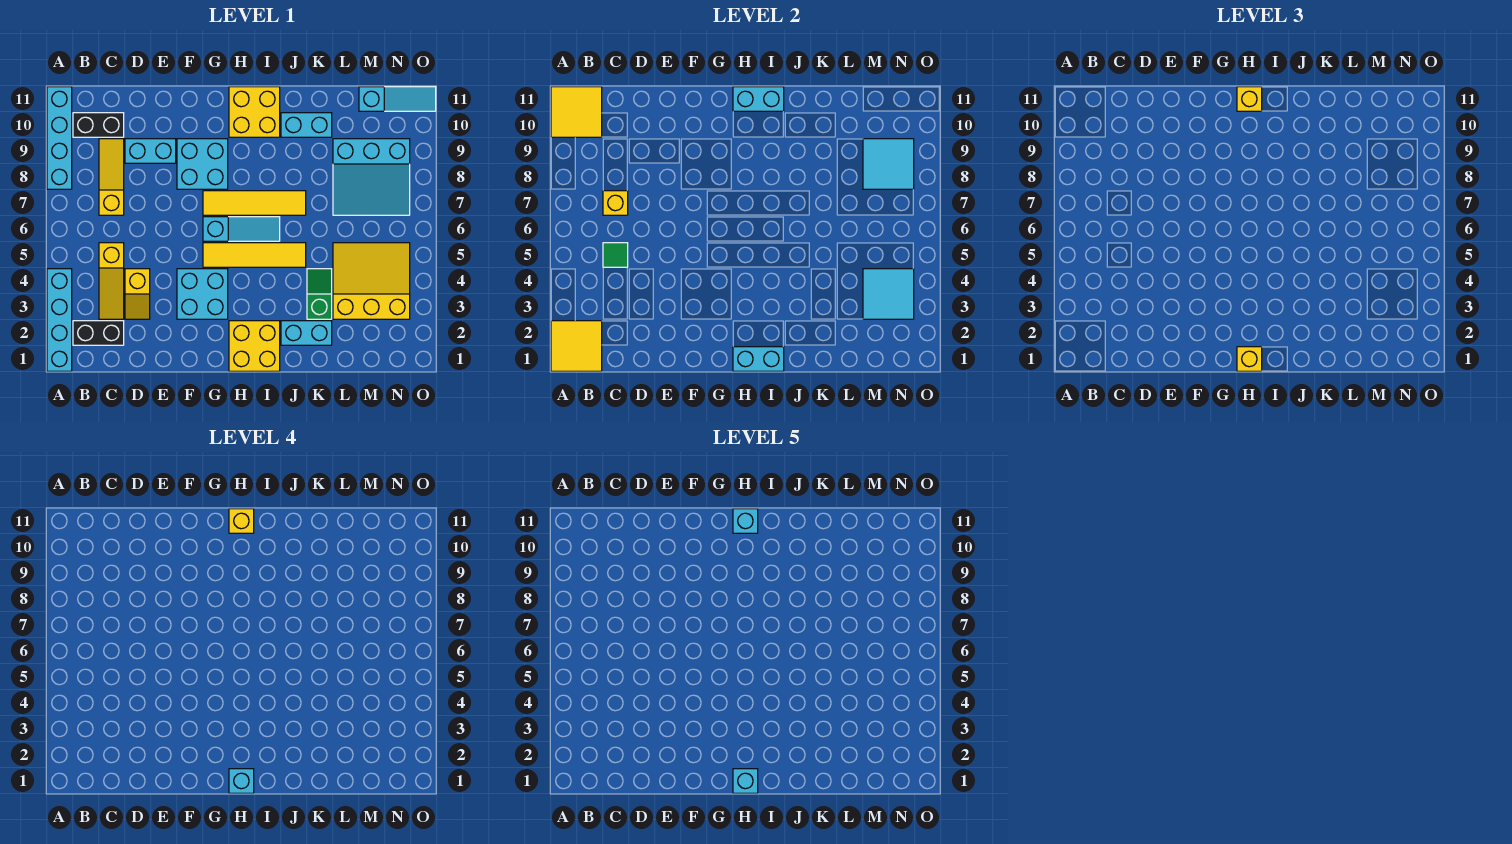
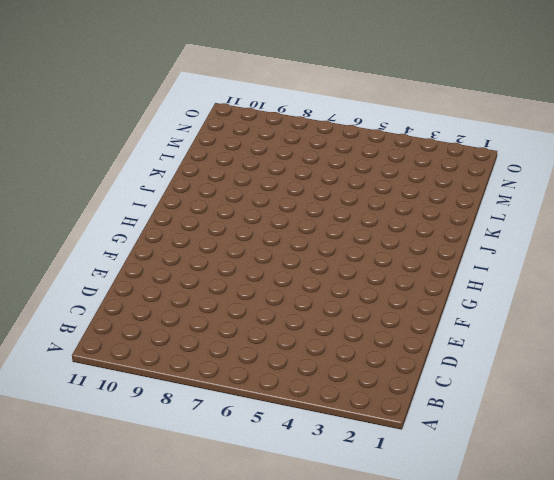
none -> cyan 1x4 brick [47,269,72,371]
none -> cyan 1x4 brick [47,87,72,189]
none -> black 1x2 brick [73,321,124,345]
none -> black 1x2 brick [73,113,124,137]

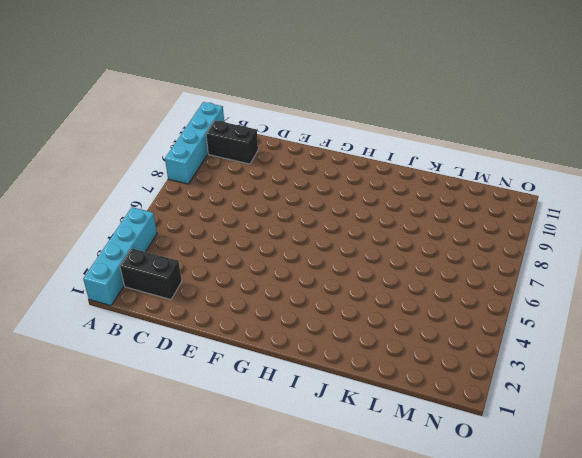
none -> yellow 1x3 slope [99,243,124,319]
none -> yellow 1x3 slope [99,139,124,215]
none -> yellow 1x2 slope [125,269,150,319]
none -> cyan 1x2 brick [125,139,176,163]

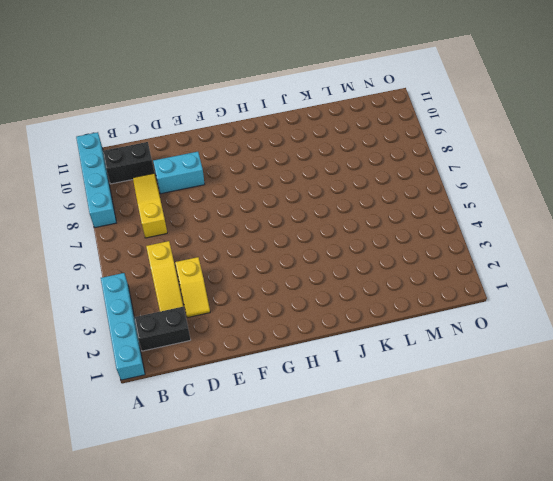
none -> cyan 2x2 brick [177,269,228,319]
none -> cyan 2x2 brick [177,139,228,189]
none -> yellow 1x4 tile [203,243,306,267]
none -> cyan 1x3 slope [203,217,280,241]

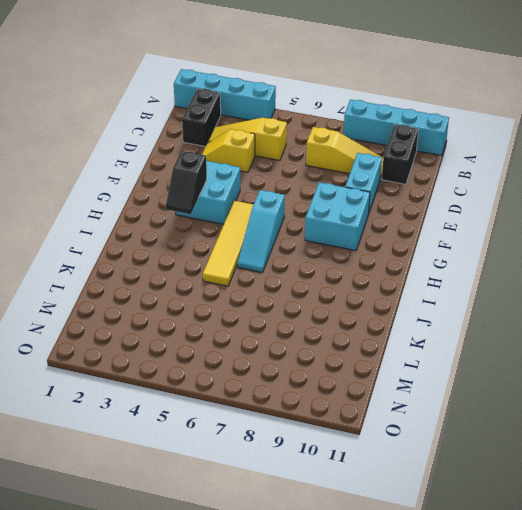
black 1x2 slope [166,151,207,214] -> none
none -> yellow 1x4 tile [203,191,306,215]
none -> yellow 2x2 brick [229,321,280,371]
none -> yellow 2x2 brick [229,87,280,137]
none -> cyan 1x2 brick [281,321,332,345]

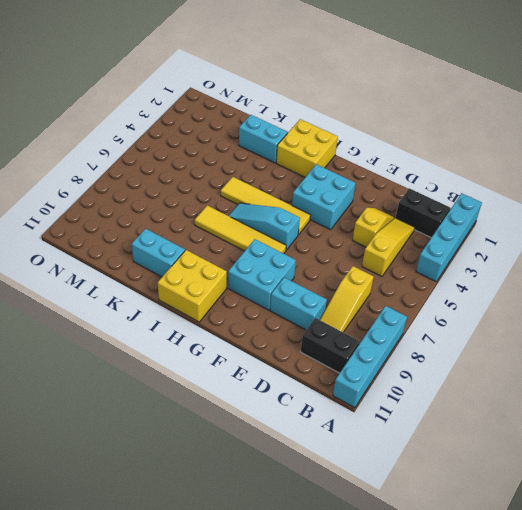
none -> green 1x2 slope [307,269,332,319]
none -> yellow 3x3 slope [333,243,410,319]
none -> cyan 3x3 slope [333,139,410,215]
none -> cyan 1x3 slope [359,87,436,111]

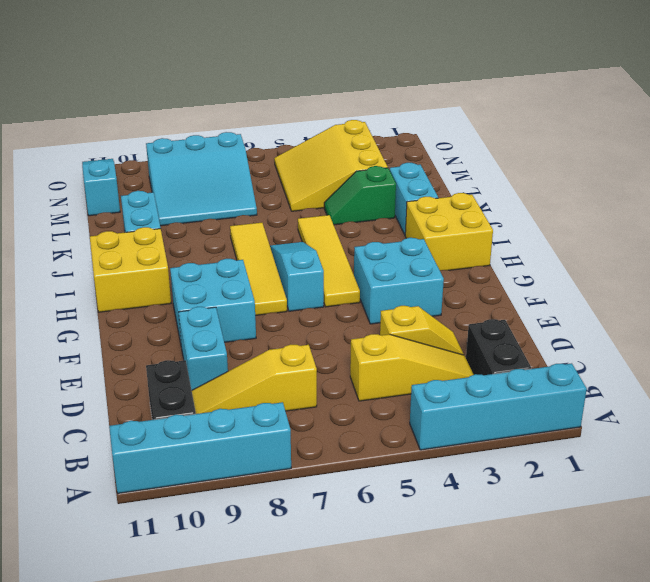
cyan 3x3 slope [146,132,257,226] -> cyan 3x3 slope turned to [333,139,410,215]
none -> yellow 2x2 tile [551,321,602,371]
none -> yellow 2x2 tile [551,87,602,137]
none -> green 1x1 tile [603,243,628,267]
none -> yellow 1x1 brick [603,191,628,215]

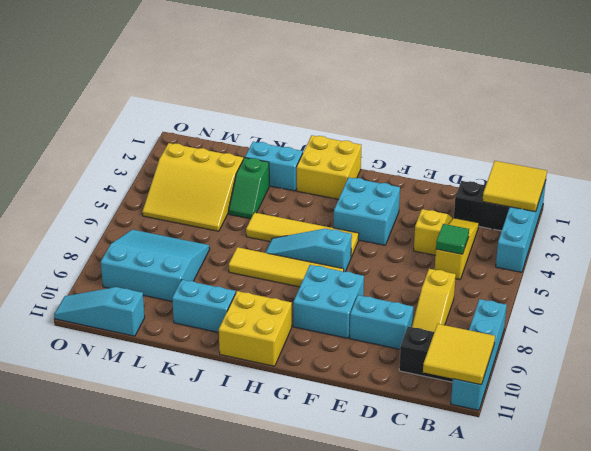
none -> yellow 1x1 brick [603,191,628,215]
none -> cyan 1x2 brick [733,347,784,371]
none -> cyan 1x2 brick [733,87,784,111]
none -> cyan 2x2 tile [863,269,914,319]

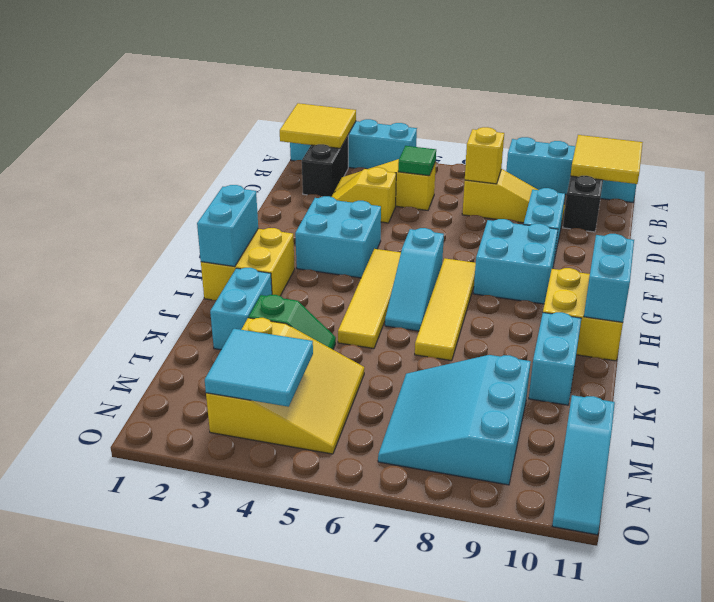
none -> cyan 2x2 tile [863,139,914,189]
none -> yellow 1x1 brick [1237,347,1262,371]
none -> yellow 1x1 brick [1237,87,1262,111]
none -> cyan 1x1 brick [229,769,254,793]

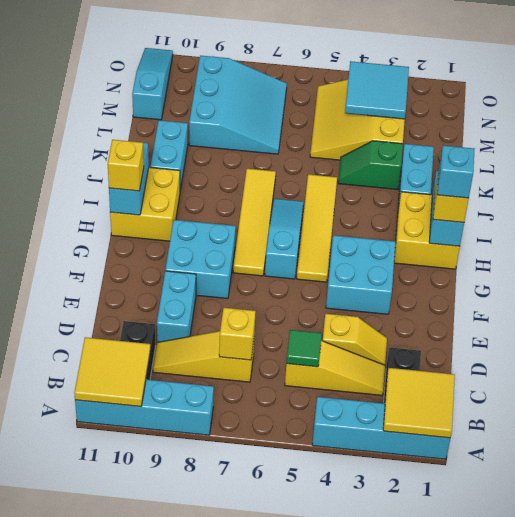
none -> cyan 2x2 tile [863,139,914,189]
none -> yellow 1x1 brick [229,509,254,533]
none -> cyan 1x1 brick [733,769,758,793]
none -> cyan 1x1 brick [733,509,758,533]

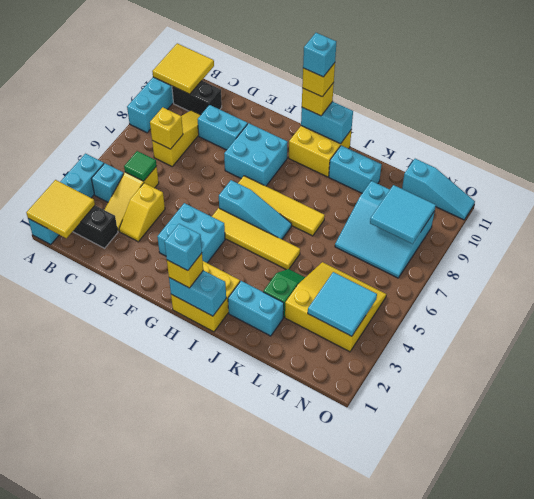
cyan 1x1 brick [92,163,123,202] -> cyan 1x1 brick moved to [733,769,758,793]

